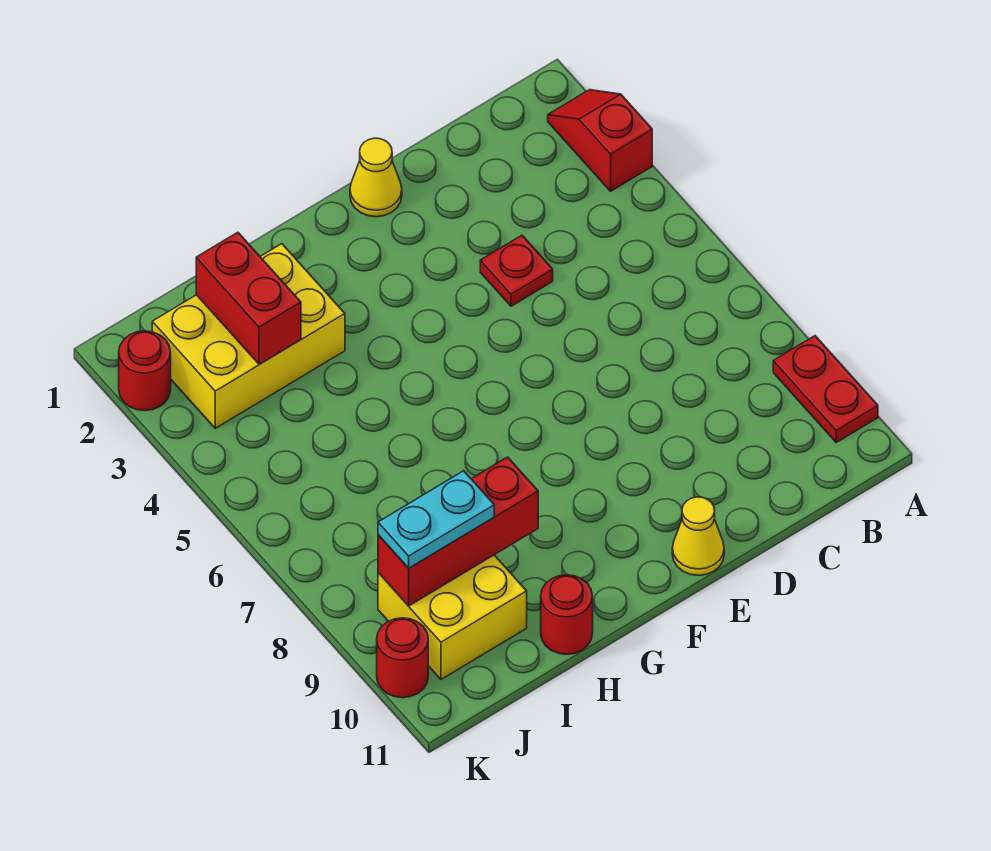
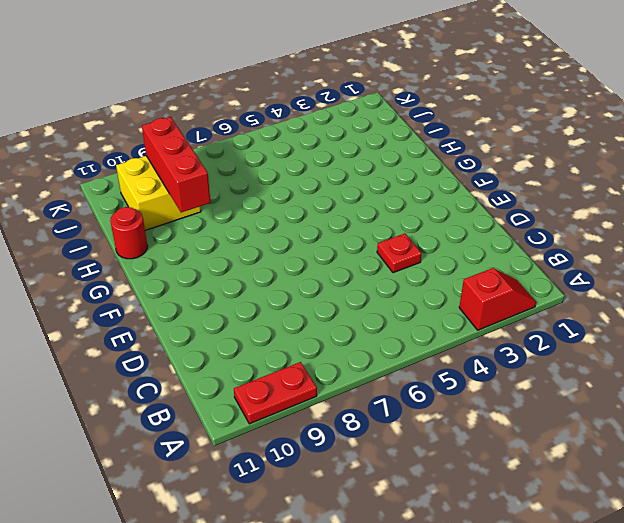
none -> yellow 1x1 cone [350,138,402,217]
none -> yellow 1x1 cone [672,497,724,575]
none -> yellow 2x3 brick [152,244,345,428]

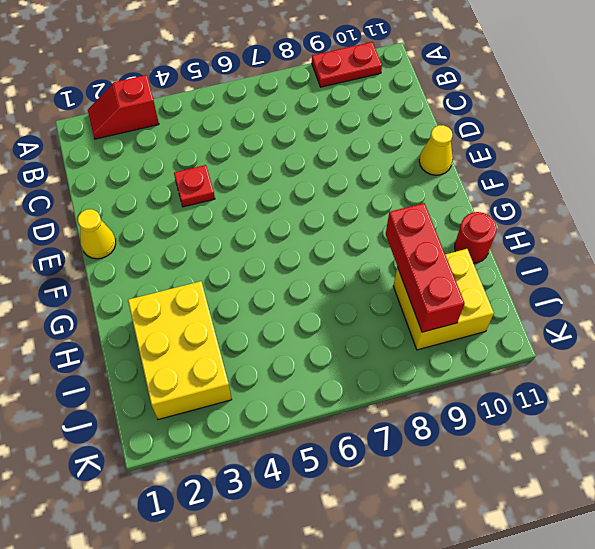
none -> red 1x1 round brick [119,331,171,411]
none -> red 1x1 round brick [377,618,428,698]
none -> red 1x2 brick [196,232,301,364]

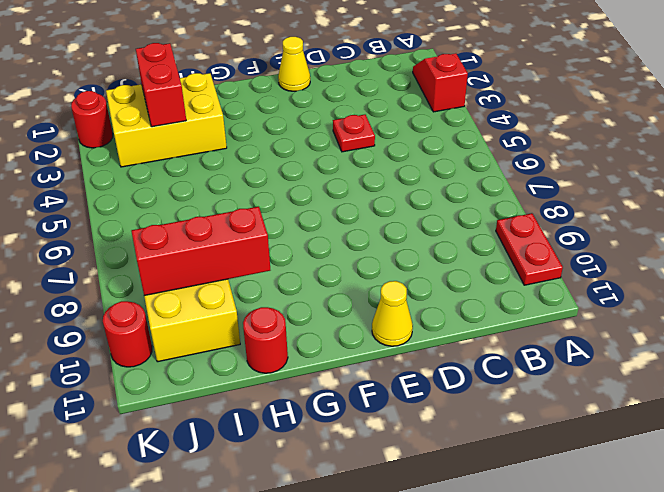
none -> cyan 1x2 plate [378,471,494,568]

